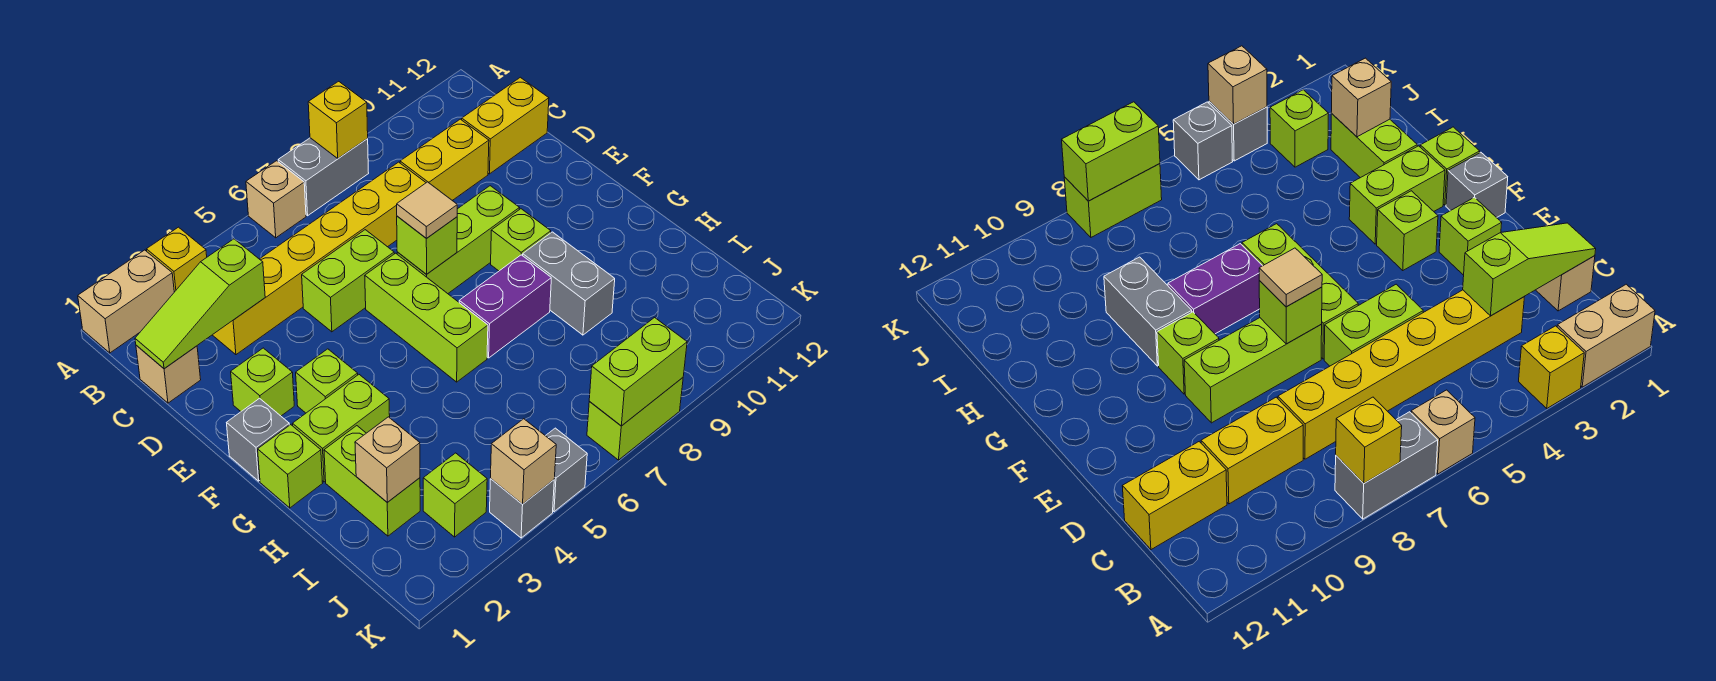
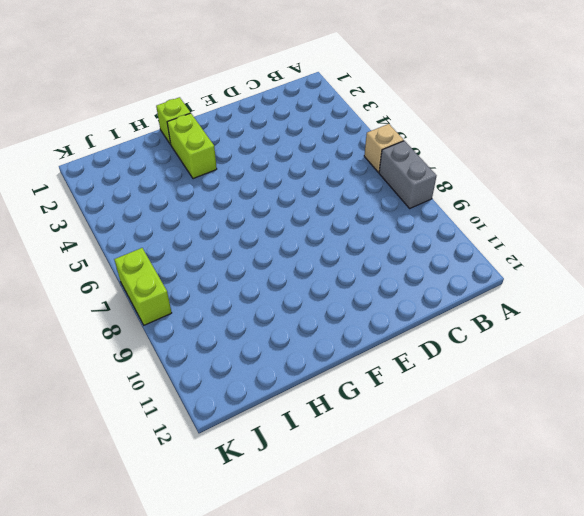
none -> tan 1x2 brick [78,250,174,353]
none -> yellow 1x1 brick [146,227,207,292]
none -> tan 1x1 brick [136,345,201,403]
none -> yellow 1x6 brick [213,162,426,355]

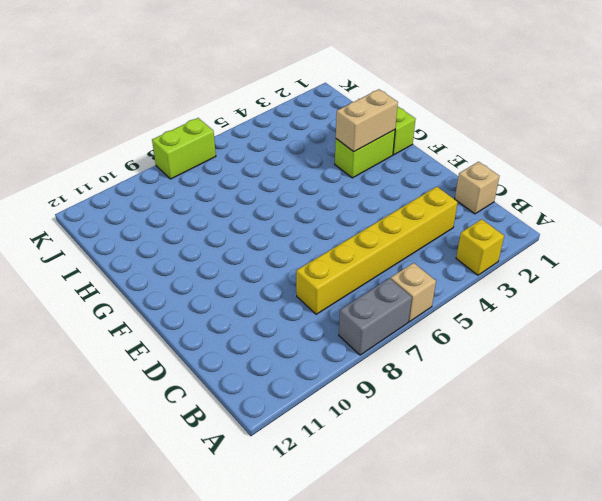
tan 1x2 brick [336,89,398,152] -> tan 1x2 brick moved to [78,250,174,353]
none -> yellow 1x2 brick [400,119,489,200]
none -> yellow 1x2 brick [462,77,549,174]
none -> lime 1x2 brick [302,230,394,332]
none -> lime 1x1 brick [231,348,294,416]

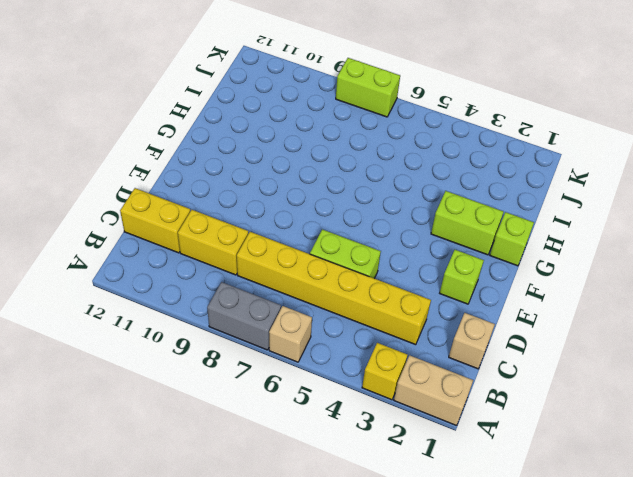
none -> lime 1x3 brick [365,253,488,382]
none -> lime 1x3 brick [397,186,519,294]
none -> grey 1x1 brick [227,398,289,481]
none -> lime 1x1 brick [296,349,358,413]

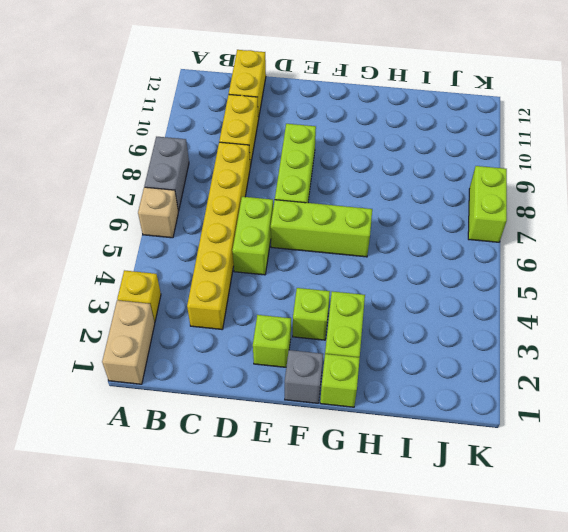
none -> tan 1x1 brick [136,345,201,403]
none -> lime 1x1 brick [491,209,551,271]
none -> purple 1x2 brick [459,255,551,358]
none -> grey 1x2 brick [523,232,615,335]

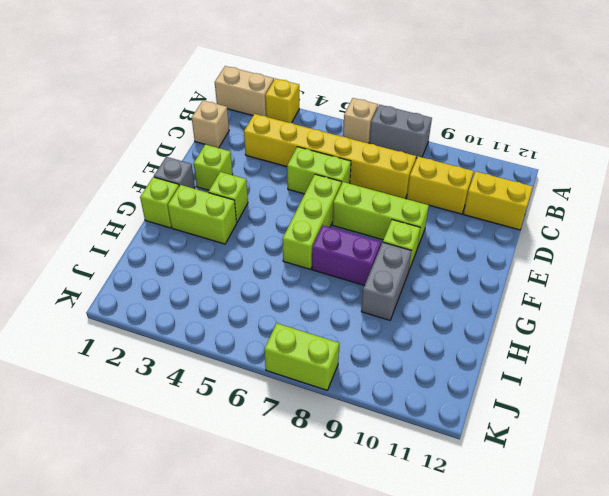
none -> lime 1x2 brick [324,426,420,536]
none -> lime 1x1 brick [423,453,487,537]
none -> grey 1x1 brick [490,479,554,538]
none -> grey 1x1 brick [546,428,587,512]

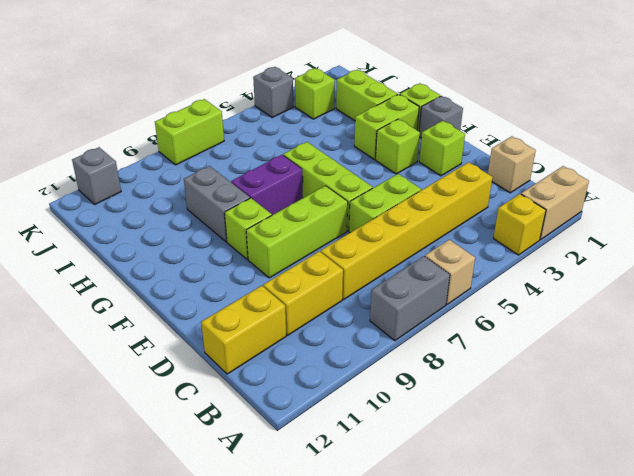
grey 1x1 brick [72,147,121,204] -> grey 1x1 brick moved to [546,428,587,512]
none -> yellow 1x1 brick [308,81,368,158]
none -> lime 1x3 slope [135,239,265,369]
none -> lime 1x1 brick [397,216,457,274]
none -> tan 1x1 brick [355,417,420,502]

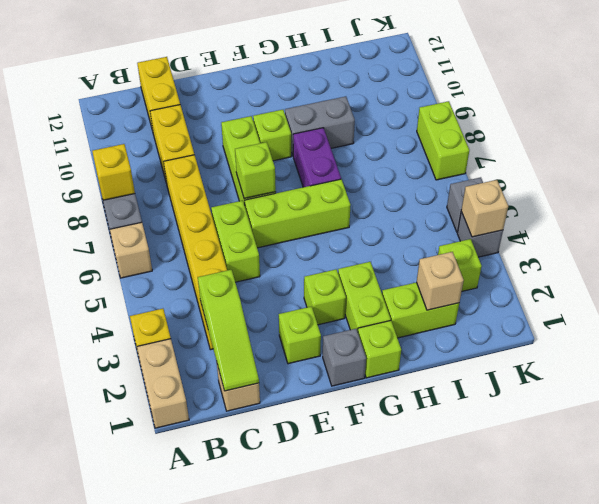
none -> lime 1x2 brick [589,318,687,426]
none -> tan 1x1 tile [397,182,457,239]

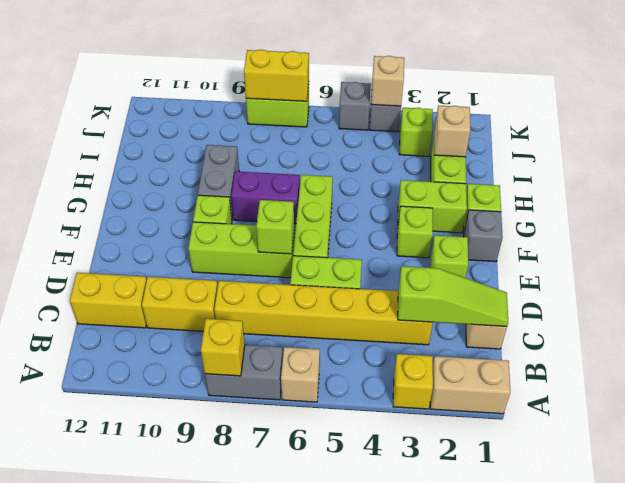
yellow 1x2 brick [244,50,309,101] -> lime 1x2 brick [589,318,687,426]
none -> tan 1x1 tile [397,182,457,239]

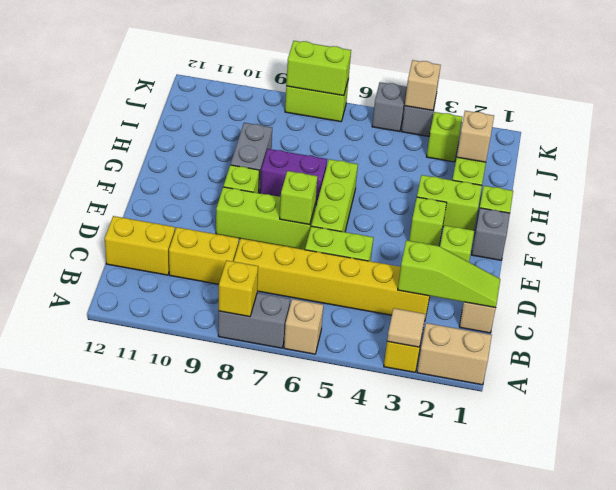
tan 1x1 tile [387,308,425,347] -> tan 1x1 tile moved to [397,182,457,239]

